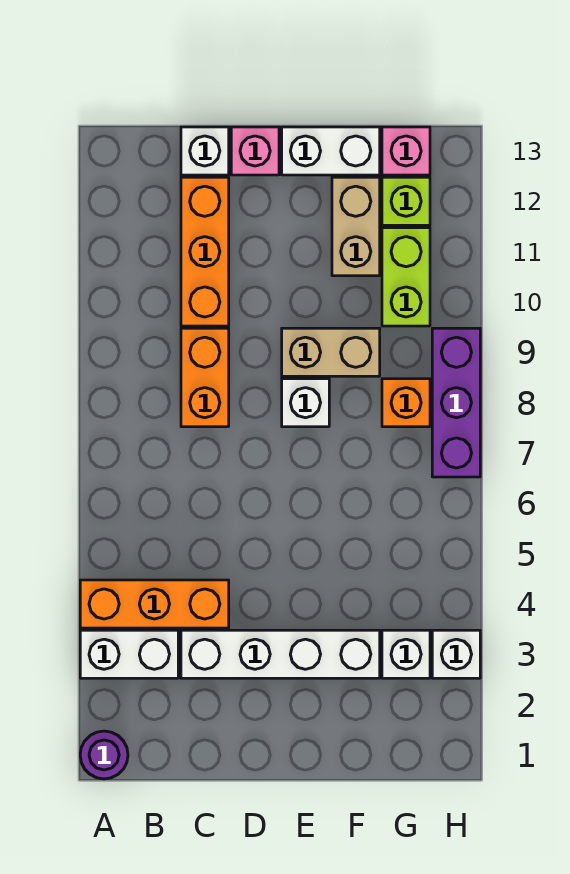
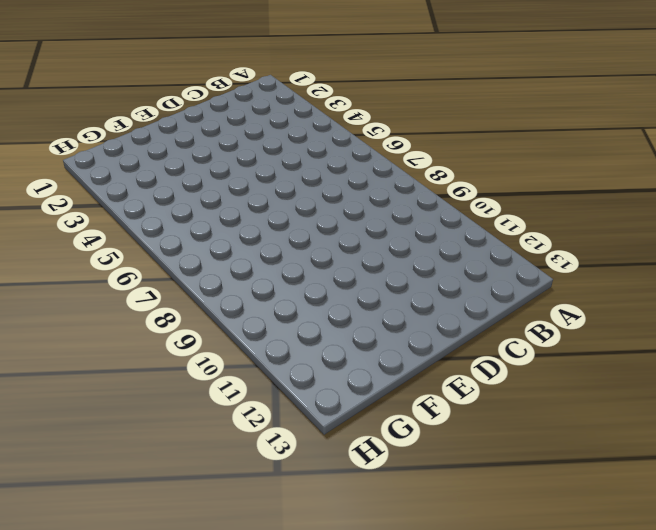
none -> purple 1x1 round brick [80,731,128,779]
none -> white 1x2 brick [80,630,178,678]
none -> orange 1x3 brick [80,580,229,628]

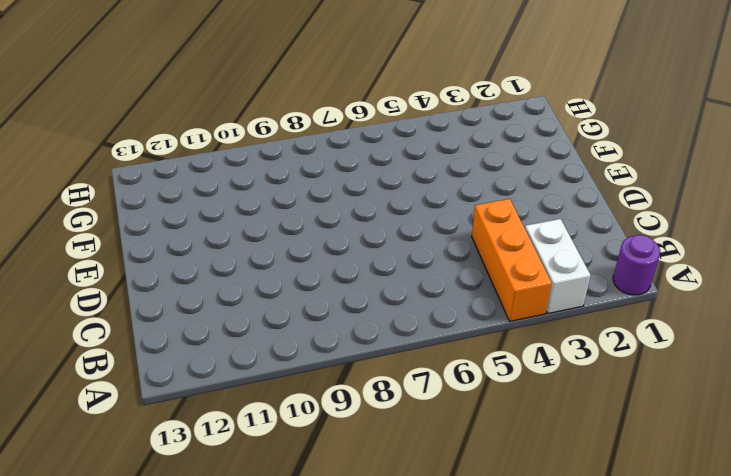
none -> white 1x4 brick [181,630,380,678]
none -> orange 1x2 brick [181,328,229,427]
none -> orange 1x3 brick [181,177,229,326]

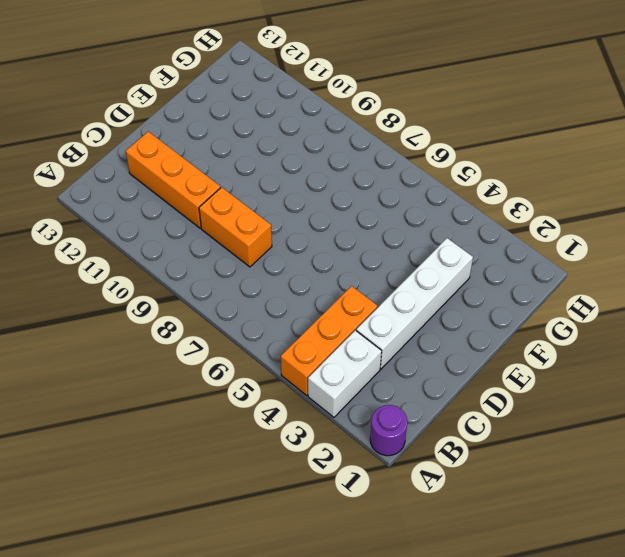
none -> white 1x1 brick [181,127,229,175]
none -> pink 1x1 brick [231,127,279,175]
none -> white 1x1 brick [282,379,329,427]

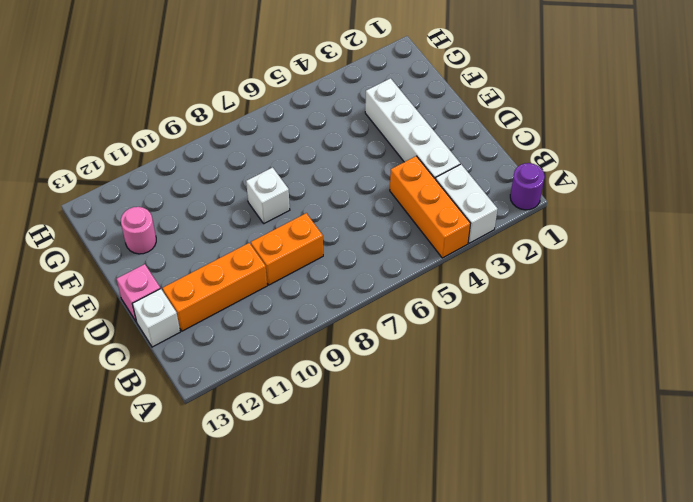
pink 1x1 round brick [121,207,156,254] -> tan 1x2 brick [332,177,380,276]
none -> tan 1x2 brick [282,328,380,376]
none -> white 1x2 brick [282,127,380,175]
none -> white 1x1 brick [382,630,430,678]

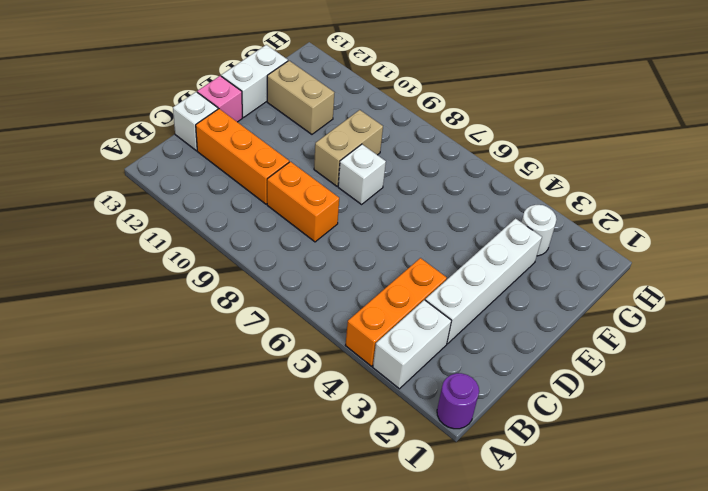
white 1x1 round brick [522,205,557,256] -> white 1x1 brick [382,630,430,678]
none -> orange 1x1 brick [382,379,430,427]
none -> lime 1x2 brick [382,228,430,326]
none -> lime 1x1 brick [382,177,430,225]

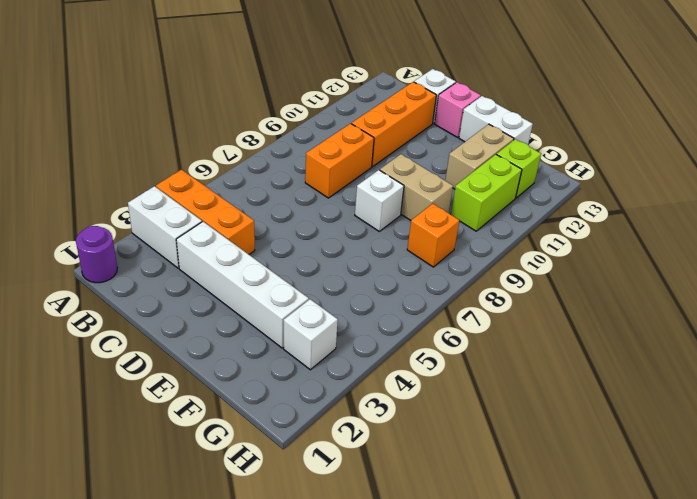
none -> pink 1x1 brick [382,127,430,175]
none -> white 1x1 brick [432,630,480,678]
none -> purple 1x3 brick [432,328,480,477]

